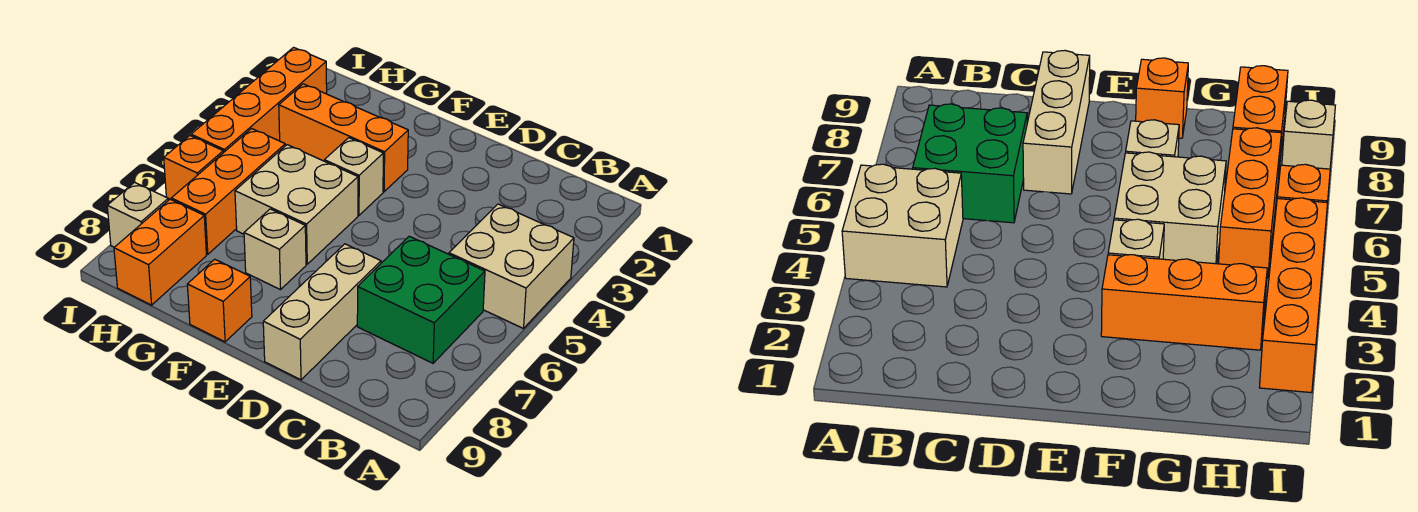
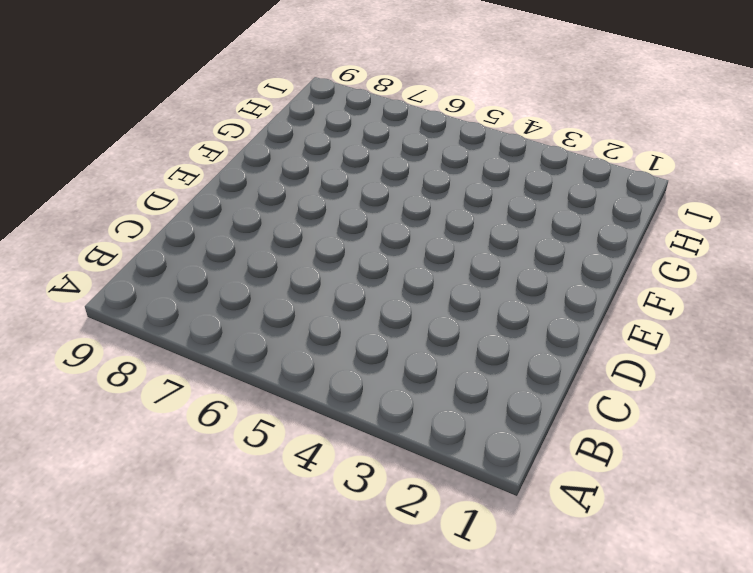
none -> tan 2x2 brick [449,204,574,329]
none -> green 2x2 brick [357,236,485,363]
none -> tan 1x3 brick [263,244,381,380]

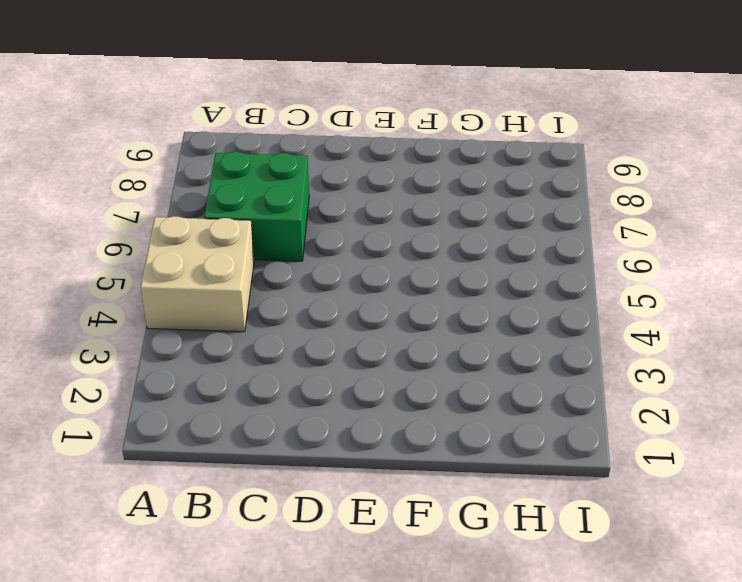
none -> tan 1x3 brick [263,244,381,380]
none -> orange 1x3 brick [279,84,408,192]
none -> tan 1x1 brick [324,138,383,215]

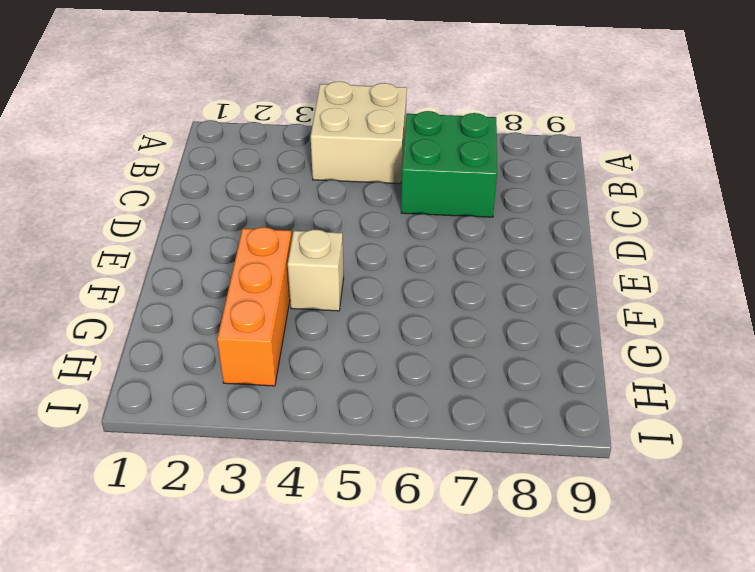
none -> tan 1x3 brick [263,244,381,380]
none -> tan 2x2 brick [235,145,358,264]
none -> tan 1x1 brick [244,209,306,290]

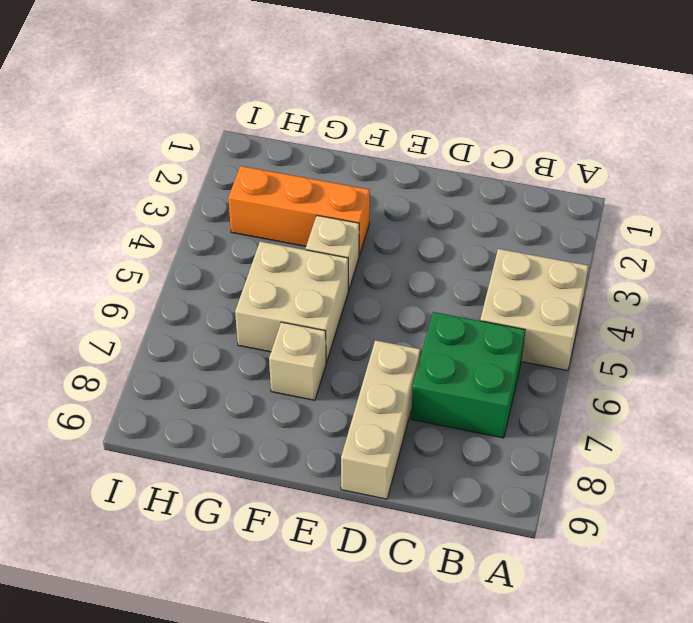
none -> orange 1x1 brick [187,259,252,342]
none -> orange 1x3 brick [171,129,285,254]
none -> orange 1x2 brick [114,199,206,305]

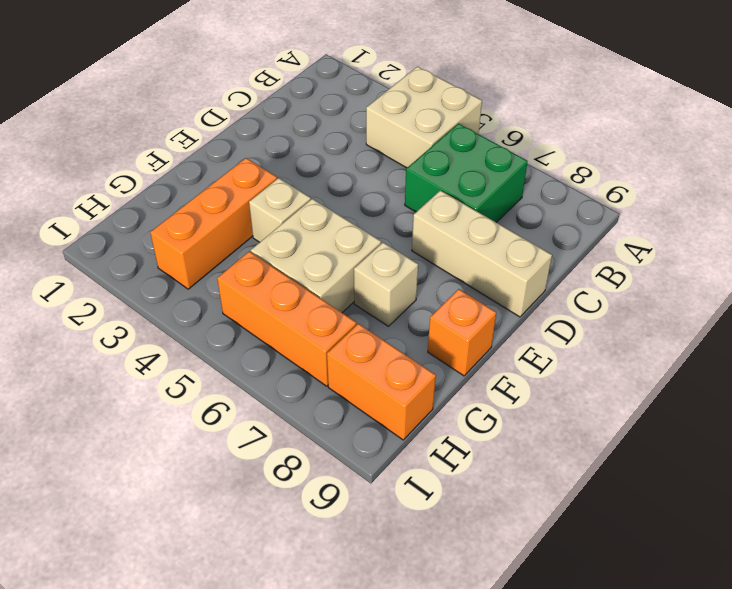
none -> orange 1x4 brick [191,47,327,153]
none -> orange 1x1 brick [164,136,223,199]
none -> tan 1x1 brick [107,182,168,247]

